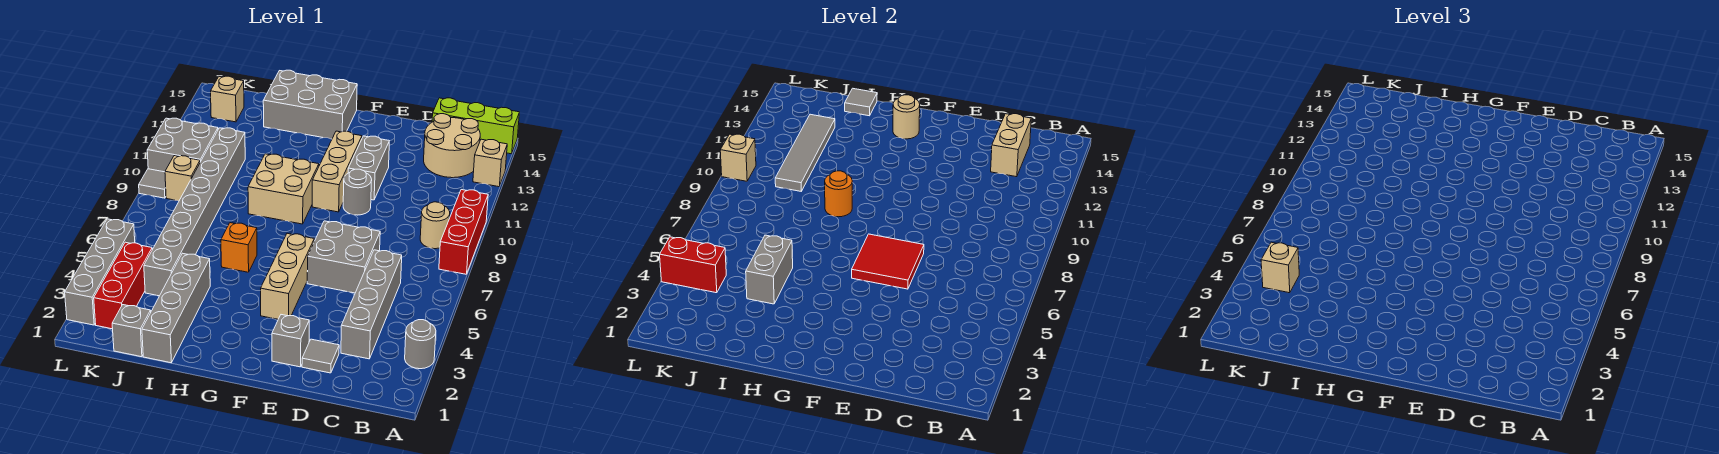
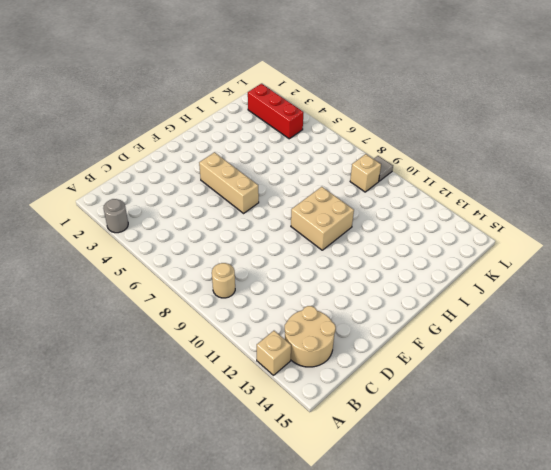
none -> red 1x3 brick [439,190,488,274]
none -> lime 1x3 brick [432,98,519,154]
none -> grey 1x4 brick [341,250,402,359]
none -> grey 1x1 tile [302,339,339,373]

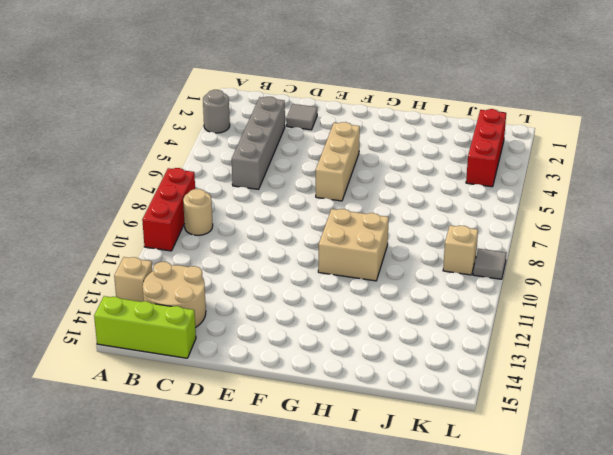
none -> grey 2x2 brick [307,221,380,293]
none -> grey 1x1 brick [272,315,309,367]
none -> grey 1x1 round brick [343,169,372,215]
none -> grey 1x2 brick [348,136,389,200]

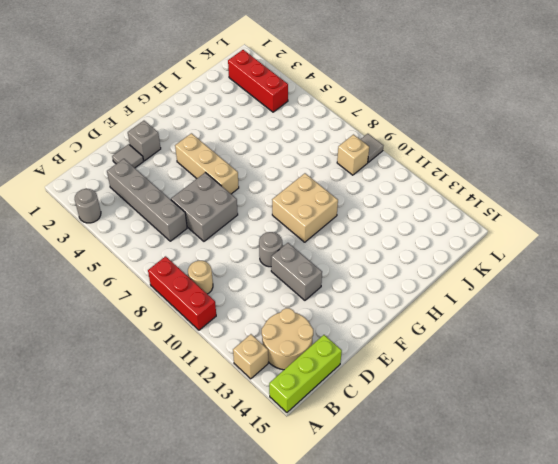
none -> tan 1x3 brick [312,131,362,212]
none -> grey 2x3 brick [263,70,357,139]
none -> orange 1x1 brick [221,223,257,272]
none -> grey 1x4 brick [142,253,210,363]

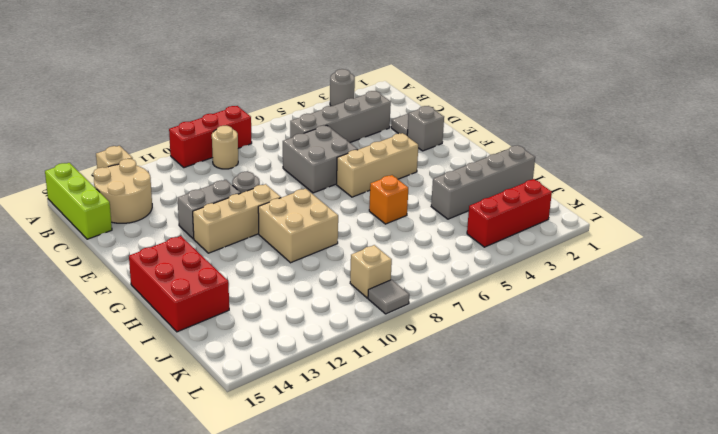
red 2x3 brick [129,236,229,332] -> grey 2x3 brick [263,70,357,139]
none -> grey 1x1 brick [112,305,151,357]
none -> grey 1x8 brick [144,128,245,296]
none -> grey 2x2 brick [147,118,218,172]
none -> tan 1x1 brick [211,76,244,122]

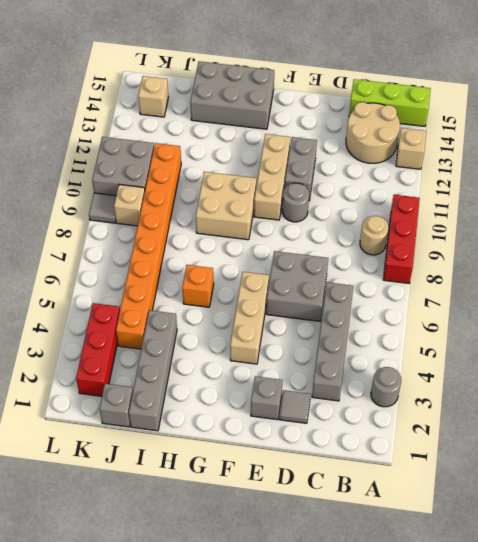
orange 1x8 brick [116,143,181,349] -> grey 1x8 brick [144,128,245,296]
none -> grey 1x4 brick [65,219,135,325]
none -> tan 1x2 brick [991,114,1031,177]
none -> red 2x2 tile [852,234,924,289]
none -> tan 1x1 round brick [893,95,920,139]

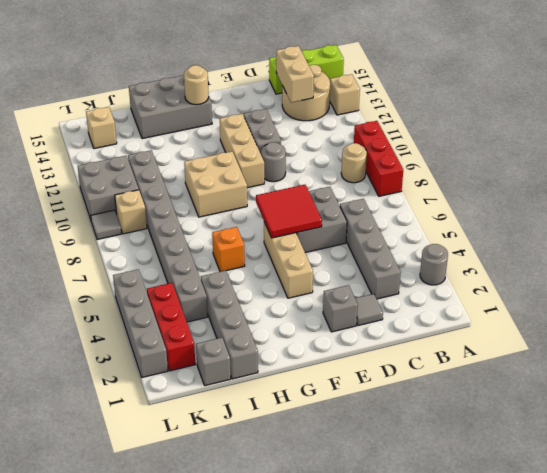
none -> orange 1x1 round brick [825,171,852,217]
none -> grey 1x2 brick [746,235,793,304]
none -> grey 1x1 tile [845,88,877,116]
none -> grey 1x4 tile [775,114,835,191]

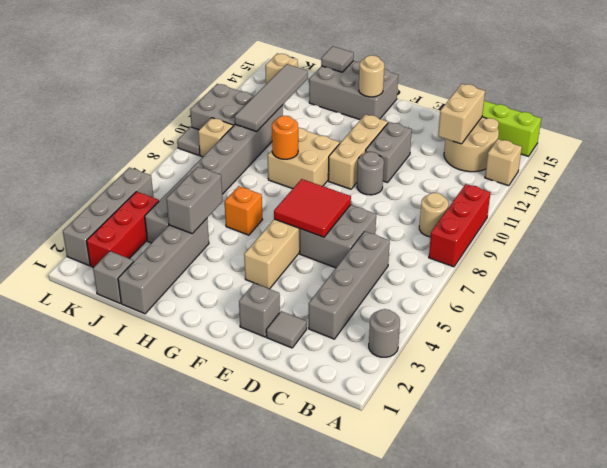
none -> red 1x2 brick [660,237,726,293]
none -> tan 1x1 brick [720,134,756,181]
none -> tan 1x1 brick [1261,242,1299,293]

